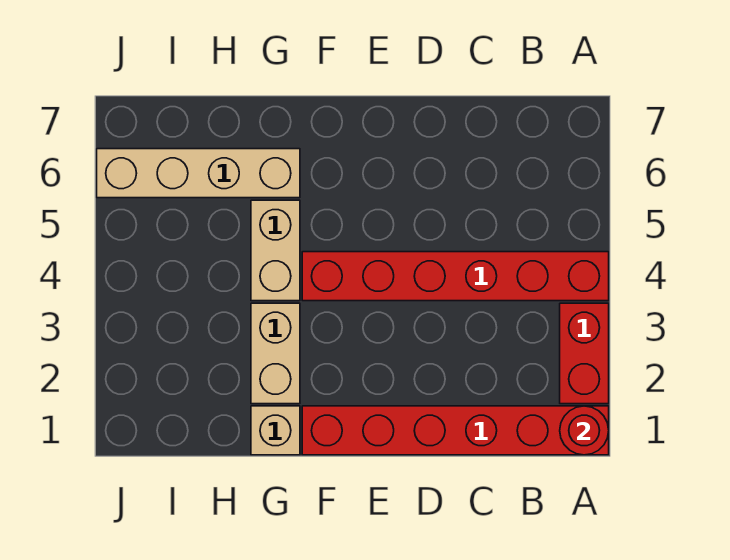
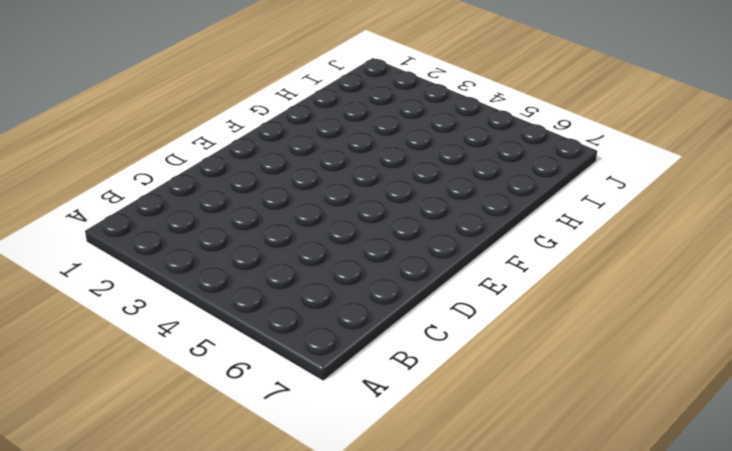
none -> red 1x6 brick [302,406,609,455]
none -> red 1x2 brick [560,303,609,404]

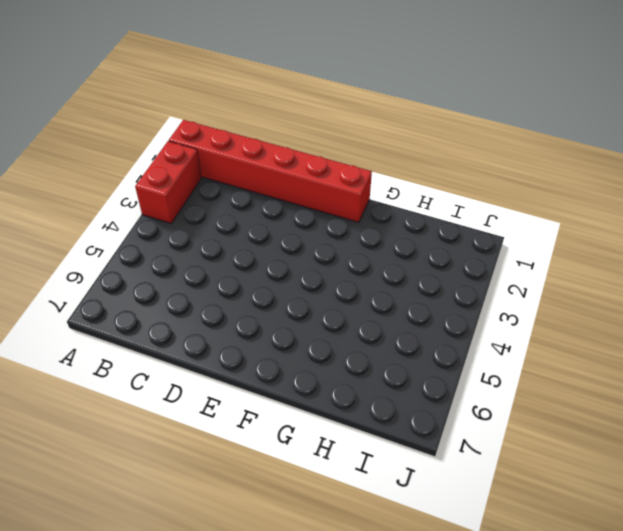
none -> red 1x6 brick [302,252,609,301]
none -> tan 1x1 brick [251,406,300,455]

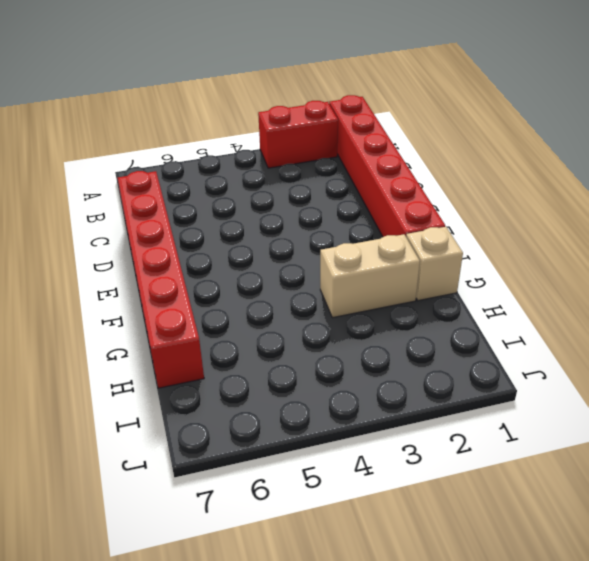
red 1x6 brick [118,171,204,388] -> red 1x6 brick moved to [302,252,609,301]
none -> tan 1x2 brick [251,200,300,301]
none -> tan 1x4 brick [97,149,300,198]

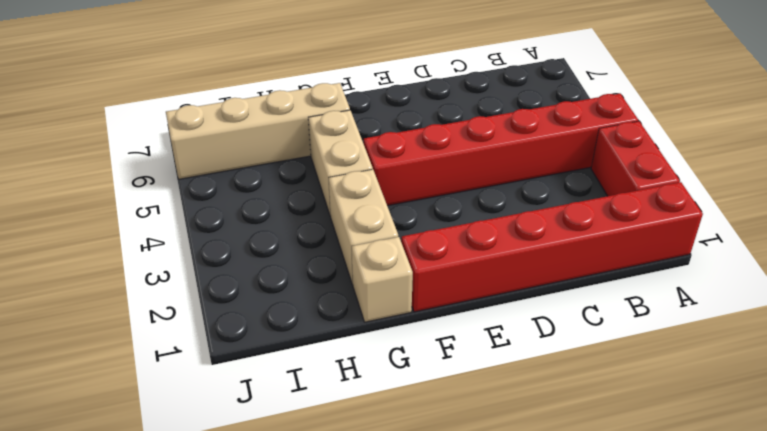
none -> red 1x1 round brick [560,406,609,455]

